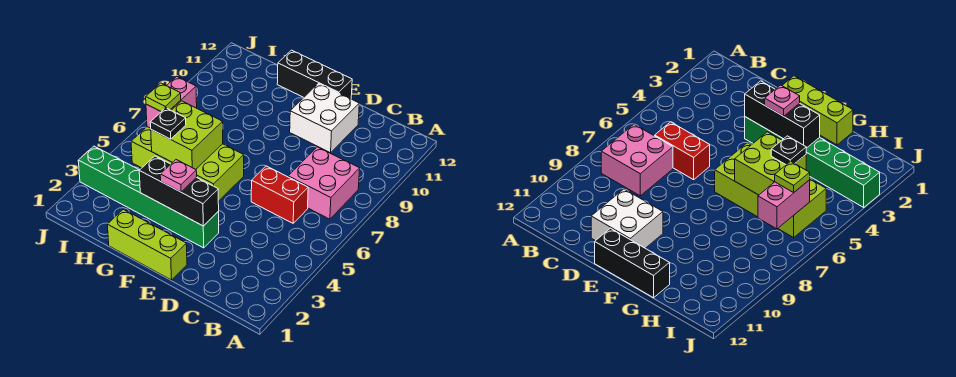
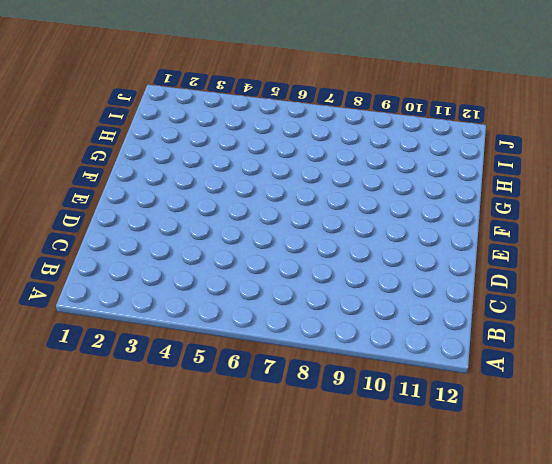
none -> pink 2x2 brick [288,147,360,219]
none -> red 1x2 brick [251,166,308,223]
none -> white 2x2 brick [290,84,359,153]

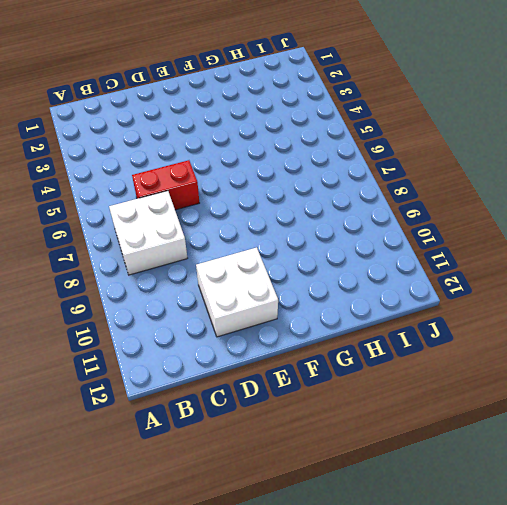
white 2x2 brick [109,191,187,275] -> pink 2x2 brick [288,147,360,219]
none -> lime 1x3 brick [107,209,187,280]
none -> green 1x6 brick [78,146,219,248]
none -> black 1x3 brick [277,50,352,99]

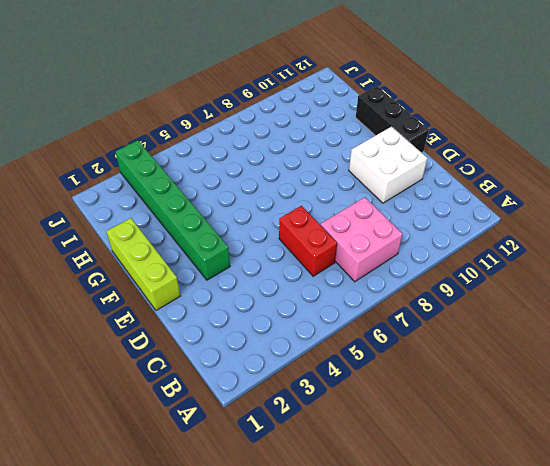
none -> lime 2x4 brick [131,127,244,201]
none -> black 1x3 brick [139,156,219,226]
none -> lime 2x2 brick [151,101,223,169]

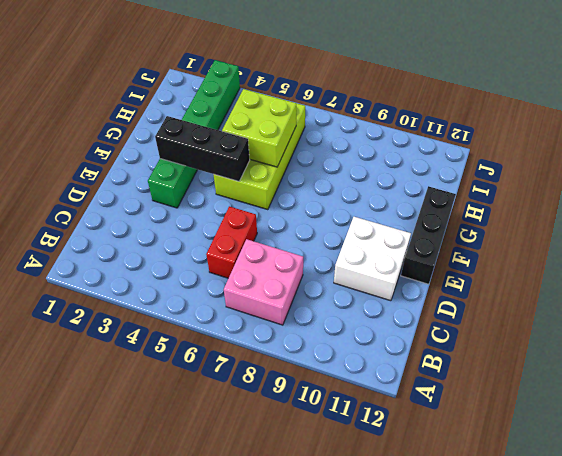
black 1x3 brick [155,116,250,181] -> black 1x3 brick turned to [139,156,219,226]
none -> lime 1x3 brick [107,209,187,280]
none -> pink 1x2 brick [146,76,197,128]
none -> pink 1x1 plate [160,160,197,192]

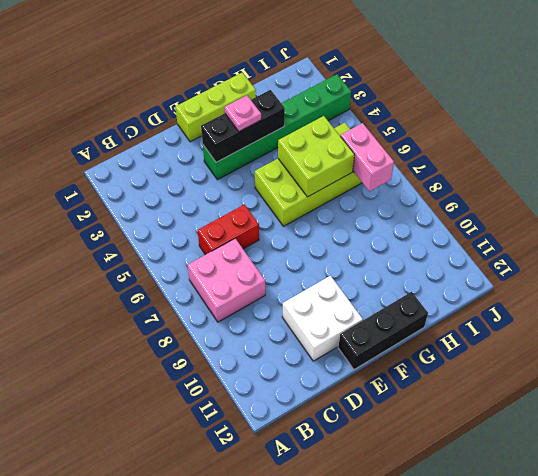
none -> black 1x1 plate [150,108,186,139]
none -> lime 1x1 plate [146,83,181,112]

